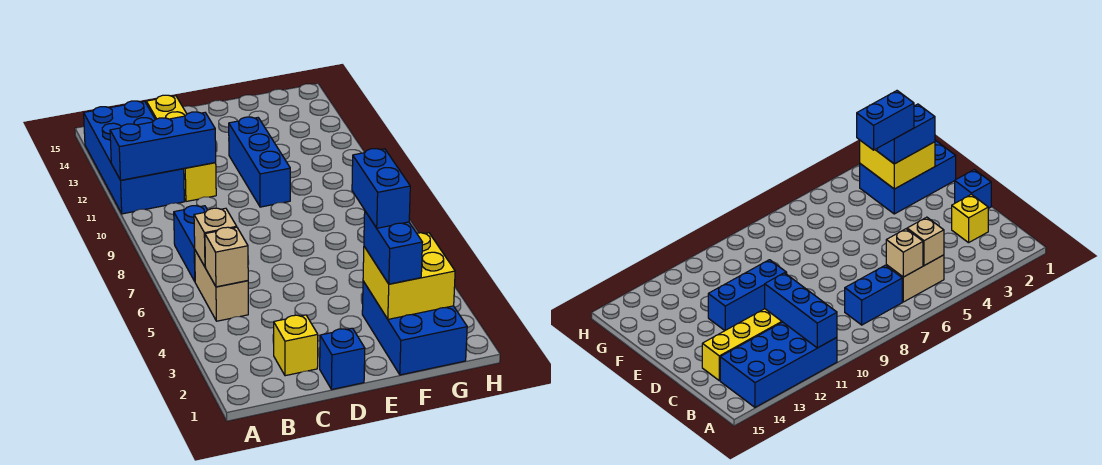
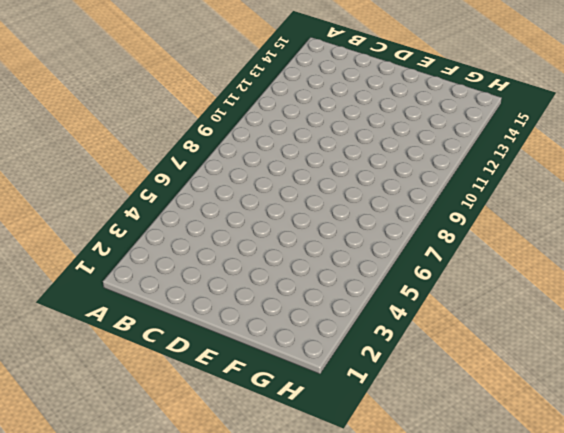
none -> blue 2x4 brick [84,101,184,214]
none -> tan 1x2 brick [195,251,248,321]
none -> blue 1x2 brick [174,206,207,281]

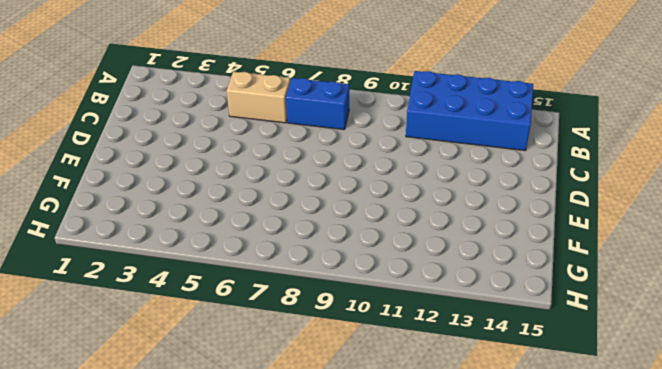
none -> yellow 1x1 brick [274,315,318,376]
none -> yellow 1x4 brick [146,95,216,202]
none -> blue 1x1 brick [320,328,365,389]

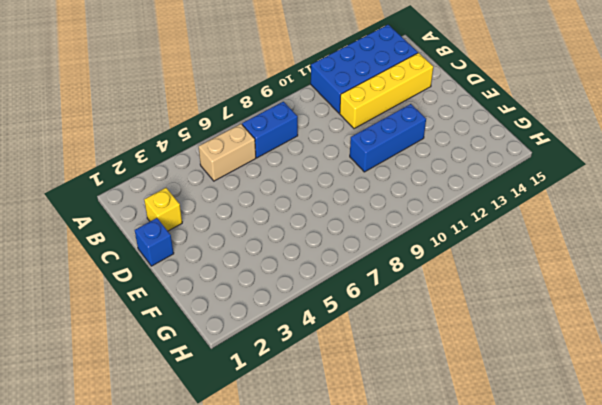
none -> blue 2x3 brick [362,281,467,375]
none -> blue 1x3 brick [110,112,216,180]
none -> tan 1x1 brick [205,227,248,287]

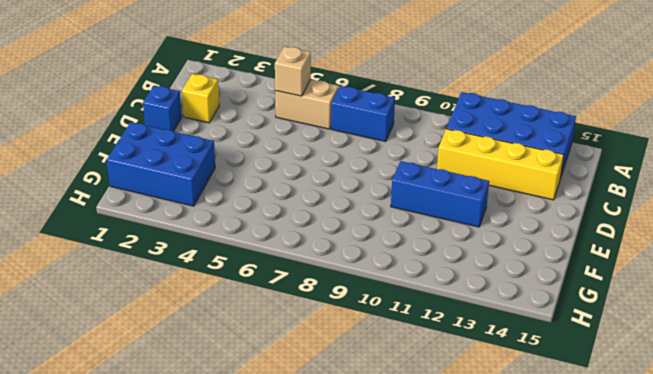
none -> blue 1x3 brick [110,112,216,180]
none -> tan 1x1 brick [194,208,237,267]
none -> yellow 2x2 brick [363,233,455,319]

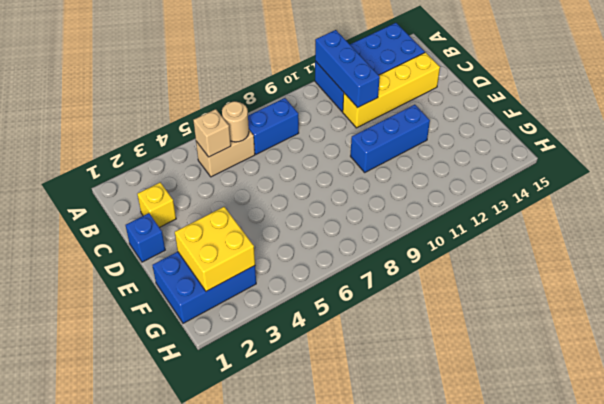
tan 1x1 round brick [222,101,249,142] -> tan 1x1 brick [194,208,237,267]
none -> blue 1x2 brick [364,211,423,284]
none -> blue 1x2 brick [352,149,410,228]

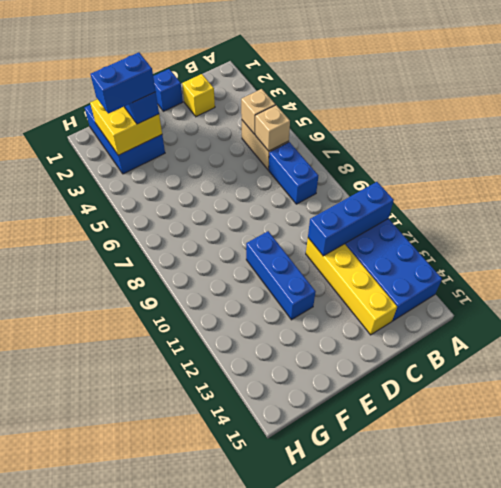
blue 1x2 brick [91,52,156,114] -> blue 1x2 brick turned to [352,149,410,228]

